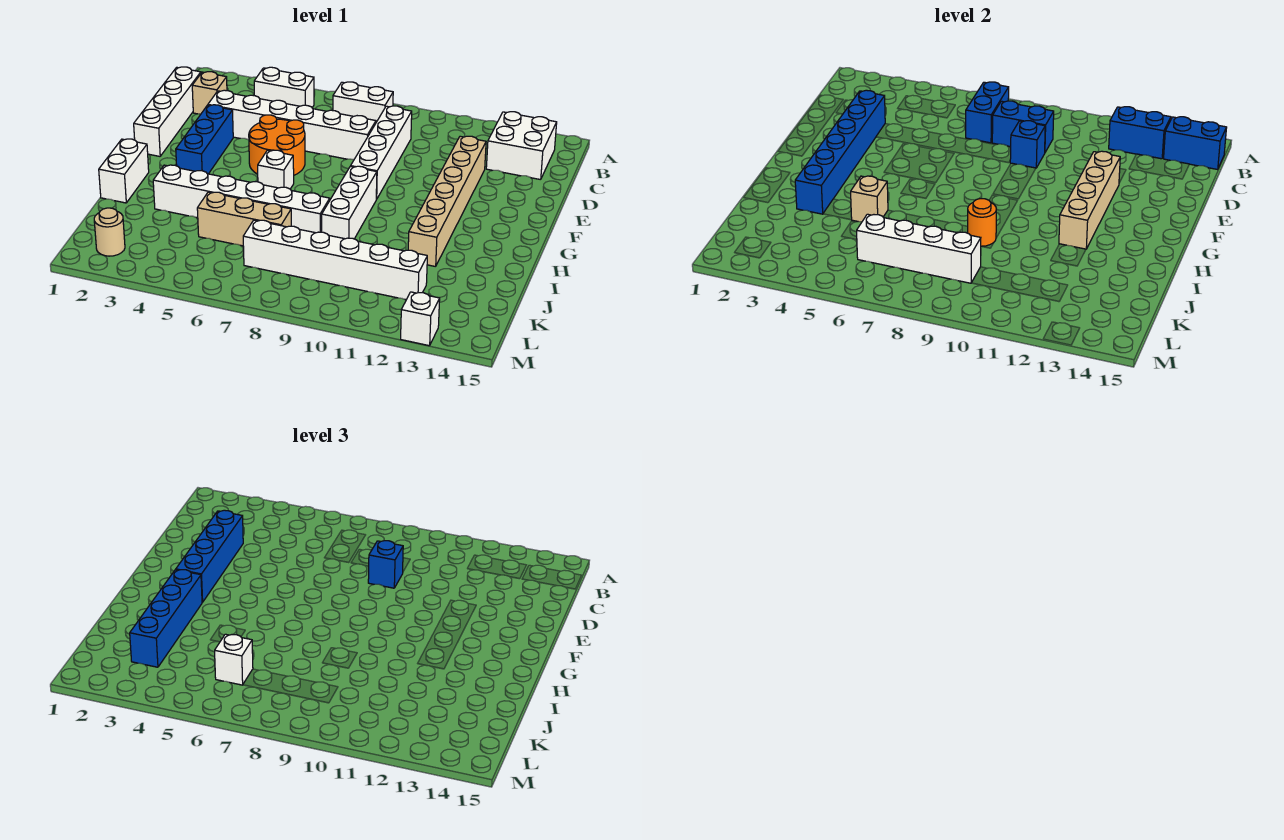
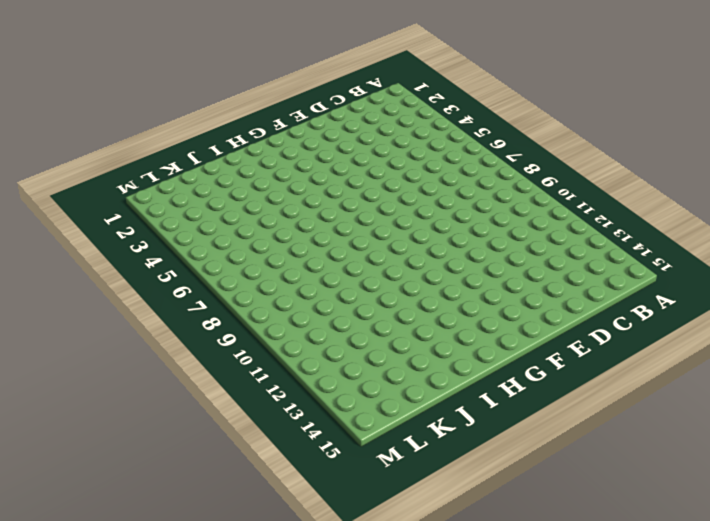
none -> white 1x2 brick [254,67,314,107]
none -> white 1x2 brick [333,82,393,122]
none -> white 2x2 brick [486,112,557,180]
none -> white 1x4 brick [134,67,201,156]

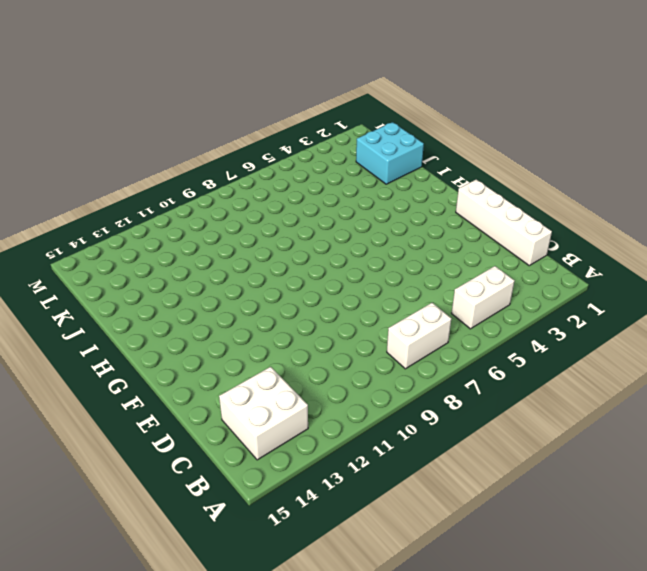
cyan 2x2 brick [356,122,424,184] -> none
none -> tan 1x1 brick [192,72,227,114]
none -> white 1x4 brick [351,106,412,199]
none -> white 1x6 brick [208,90,376,160]
none -> tan 1x6 brick [408,136,486,267]

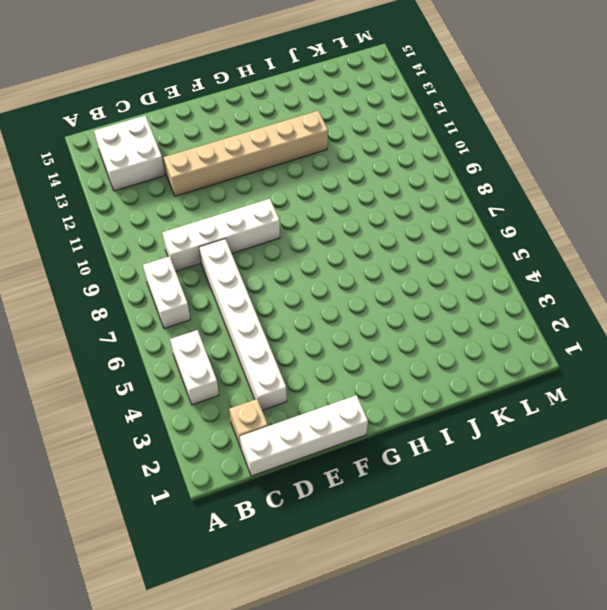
none -> blue 1x3 brick [176,105,233,174]
none -> orange 2x2 round brick [249,115,305,175]
none -> white 1x1 brick [258,150,294,189]
none -> white 1x3 brick [322,166,377,239]

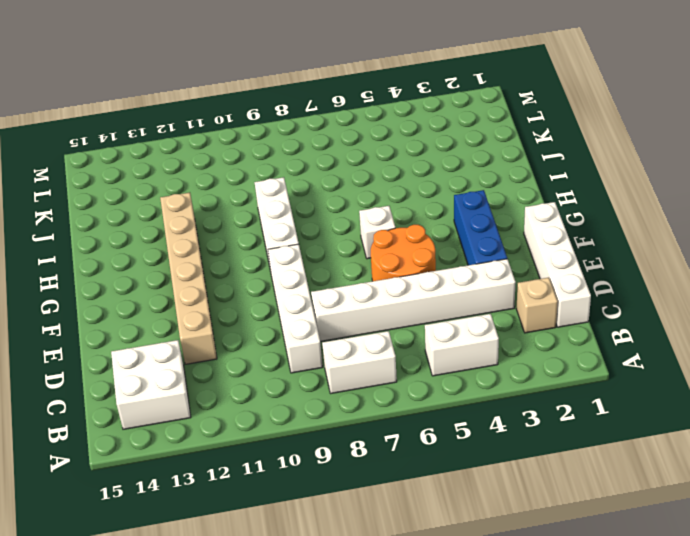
none -> white 1x2 brick [99,139,149,203]
none -> white 1x6 brick [153,165,330,233]
none -> tan 1x3 brick [197,192,291,246]
none -> white 1x6 brick [243,220,427,300]

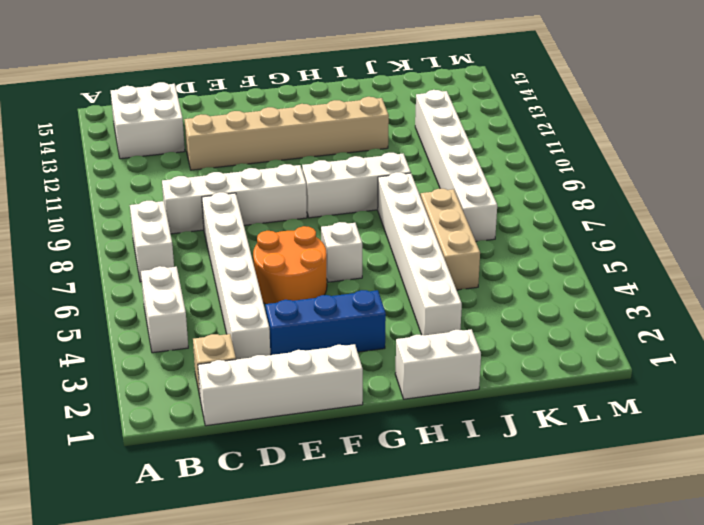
none -> tan 1x1 round brick [94,208,125,256]
none -> white 1x1 brick [401,292,440,346]
none -> blue 1x2 brick [966,82,1009,143]
none -> blue 1x2 brick [1109,107,1171,159]

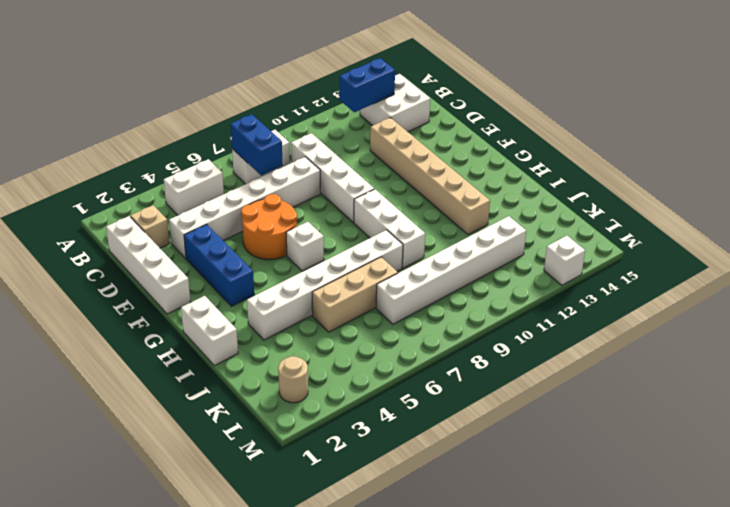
none -> blue 1x2 brick [1164,117,1227,169]
none -> blue 1x2 brick [992,101,1054,152]
none -> blue 1x6 brick [795,90,885,214]
none -> blue 1x1 brick [1010,121,1045,168]

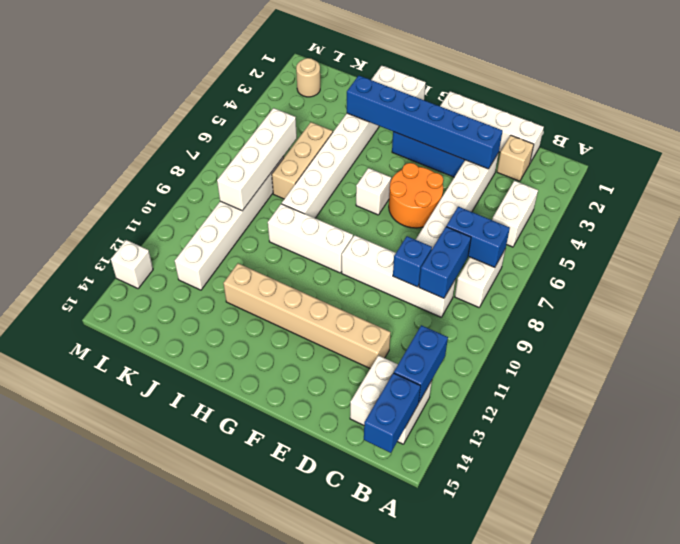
none -> tan 1x4 brick [1059,151,1120,249]
none -> tan 1x1 brick [851,176,888,222]
none -> orange 1x1 round brick [968,199,996,246]
none -> blue 1x4 brick [176,510,243,602]

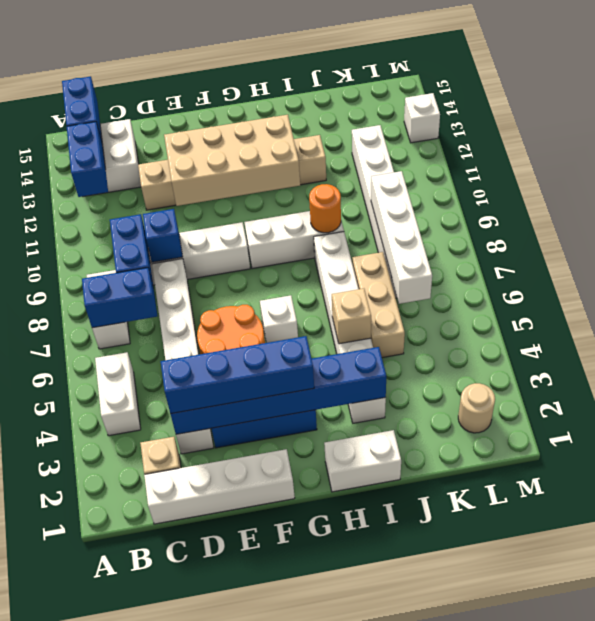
tan 2x4 brick [164,115,300,206] -> tan 1x4 brick [1059,151,1120,249]
none -> blue 1x1 brick [368,541,403,588]
none -> blue 1x4 brick [130,570,202,667]
none -> white 1x1 brick [215,634,253,685]

